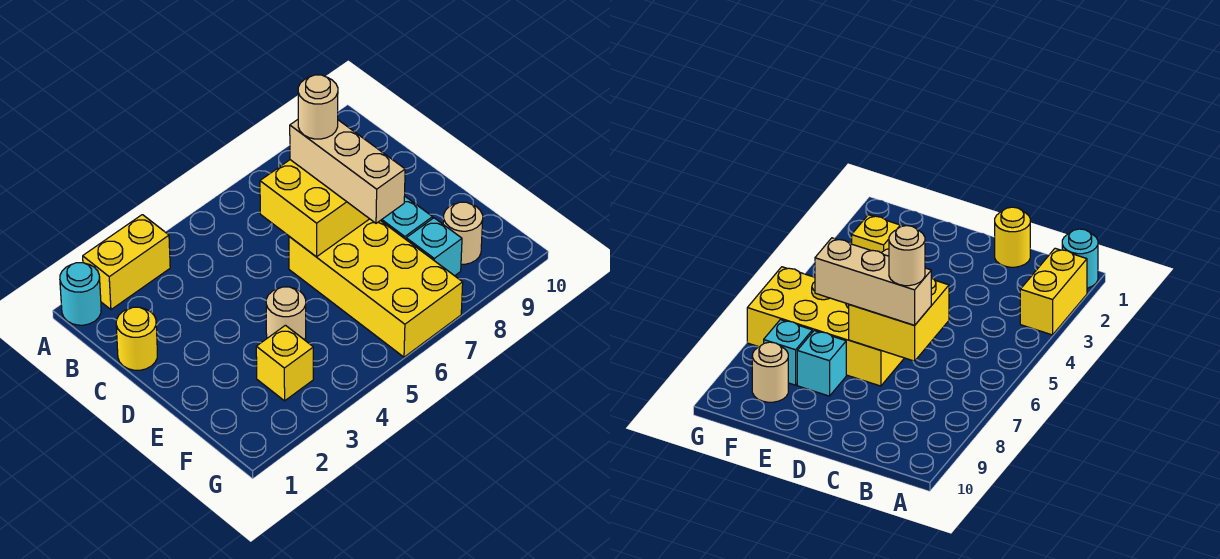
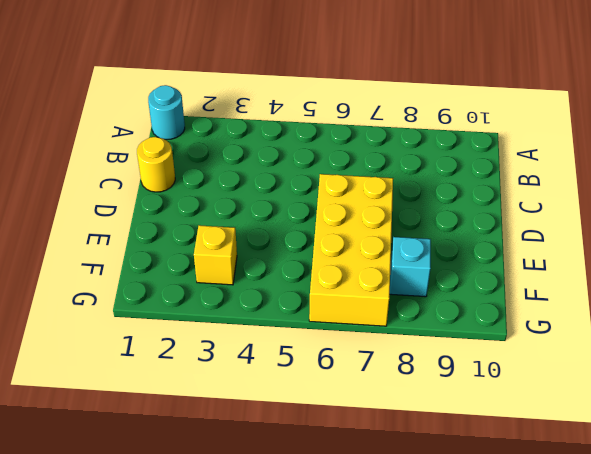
none -> yellow 1x2 brick [83,215,170,310]
none -> tan 1x1 round brick [266,287,306,340]
none -> cyan 1x1 brick [381,196,433,239]

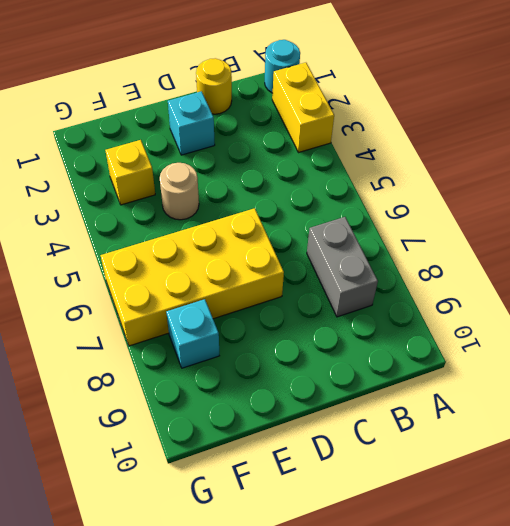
grey 1x2 brick [307,217,378,317] -> none
cyan 1x1 brick [168,91,215,155] -> cyan 1x1 brick moved to [381,196,433,239]
none -> tan 1x1 round brick [443,202,483,264]
none -> yellow 2x2 brick [260,160,369,257]
none -> tan 1x3 brick [290,120,405,223]

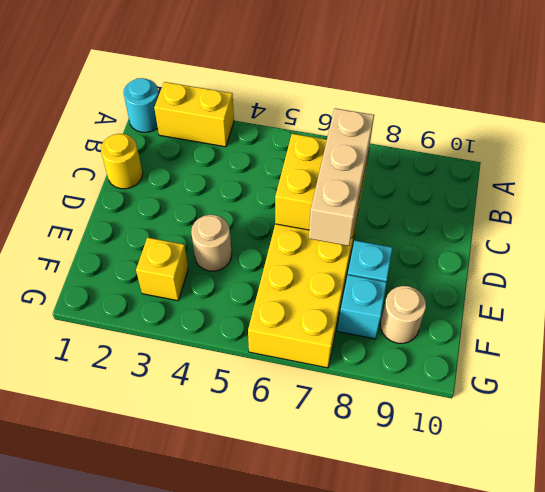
none -> tan 1x1 round brick [298,75,338,139]

